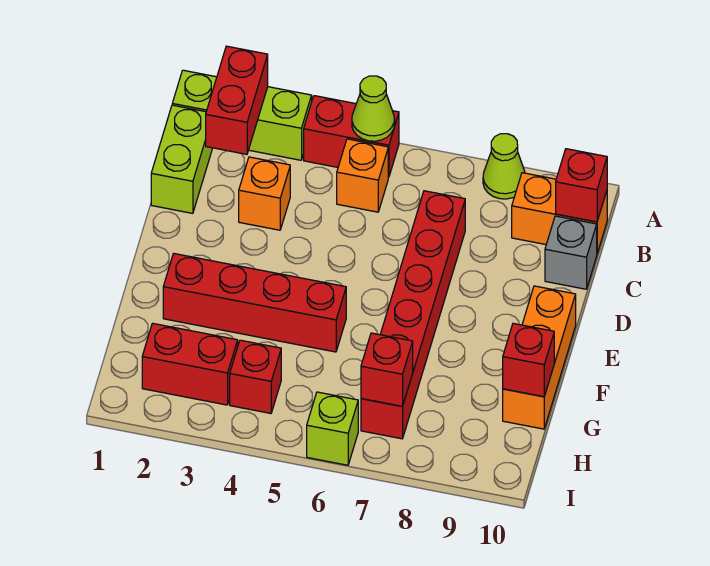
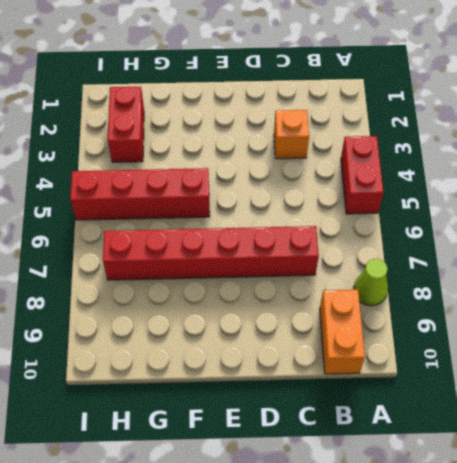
red 1x4 brick [70,168,210,220] -> red 1x4 brick turned to [163,254,346,352]
none -> lime 1x3 brick [172,70,312,160]
none -> lime 1x2 brick [151,105,213,213]
none -> orange 1x1 brick [337,139,388,212]

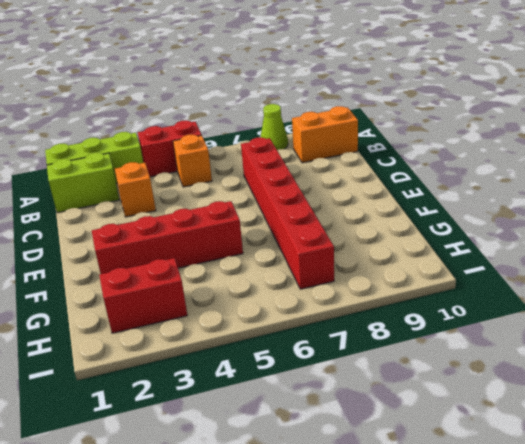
lime 1x2 brick [47,153,119,213] -> lime 1x2 brick turned to [151,105,213,213]
none -> grey 1x1 brick [545,216,597,289]
none -> orange 1x3 brick [503,286,576,429]
none -> red 1x1 brick [230,340,281,413]

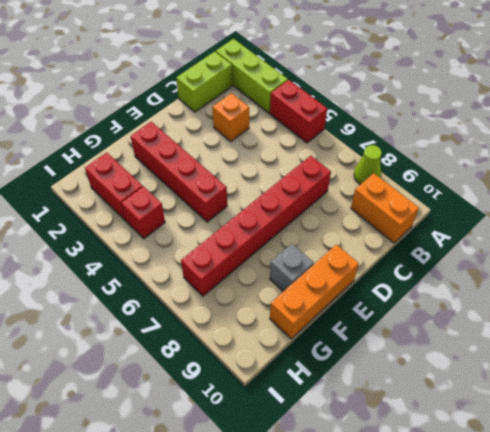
grey 1x1 brick [270,244,314,291] -> grey 1x1 brick moved to [545,216,597,289]
none -> orange 1x1 brick [337,139,388,212]
none -> lime 1x1 brick [307,392,358,465]
none -> red 1x2 brick [206,46,268,154]

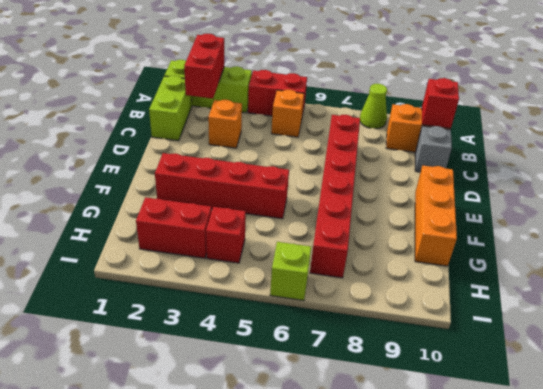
none -> lime 1x1 cone [352,76,395,141]
none -> red 1x1 brick [503,323,554,397]
none -> red 1x1 brick [361,333,413,406]

